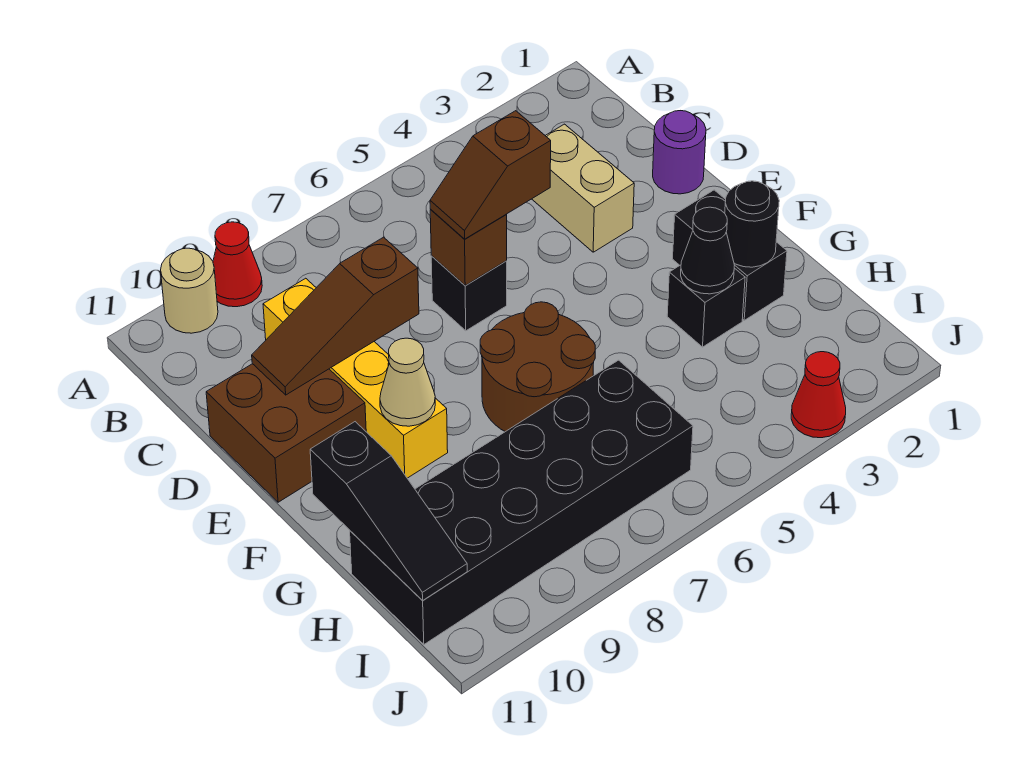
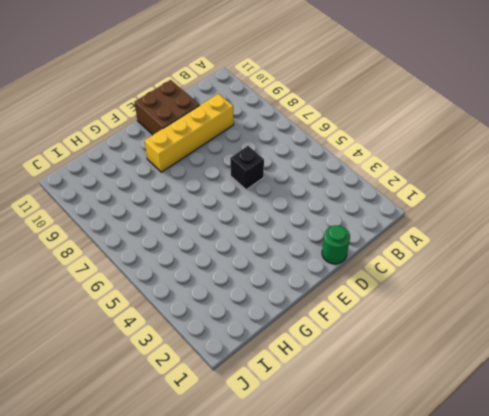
green 1x1 round brick [322,225,350,264] -> purple 1x1 round brick [653,111,706,194]
none -> red 1x1 cone [213,222,262,307]
none -> tan 1x1 round brick [161,248,218,333]
none -> tan 1x2 brick [532,124,634,252]

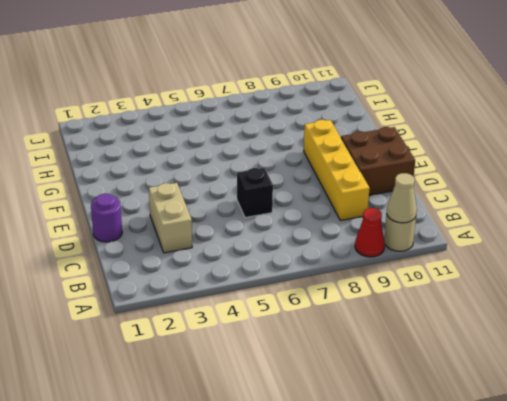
tan 1x1 cone [387,173,417,223] -> tan 1x1 cone moved to [380,338,435,426]
none -> black 1x2 brick [673,190,787,320]
none -> brown 2x2 round brick [480,302,595,432]
none -> black 1x1 brick [667,265,745,347]

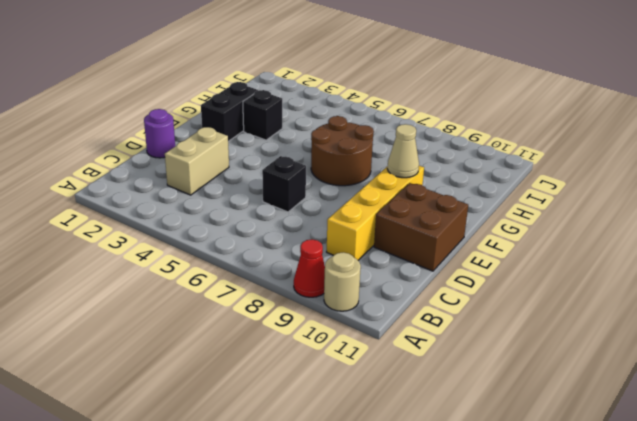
none -> black 2x6 brick [350,360,693,644]
none -> red 1x1 cone [791,352,846,438]
none -> brown 1x1 brick [430,210,507,285]

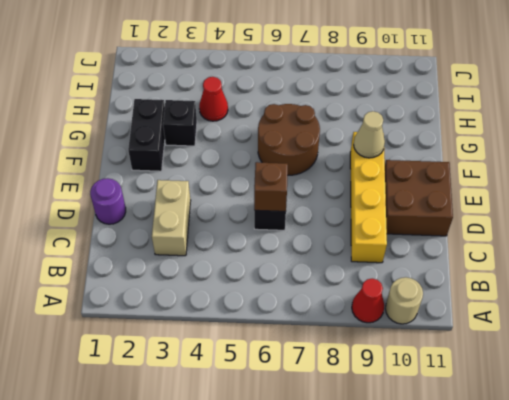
red 1x1 cone [199,77,228,121] -> red 1x1 cone moved to [791,352,846,438]
none -> black 2x6 brick [350,360,693,644]
none -> brown 1x3 slope [252,237,419,395]
none -> black 1x1 round brick [725,181,779,267]

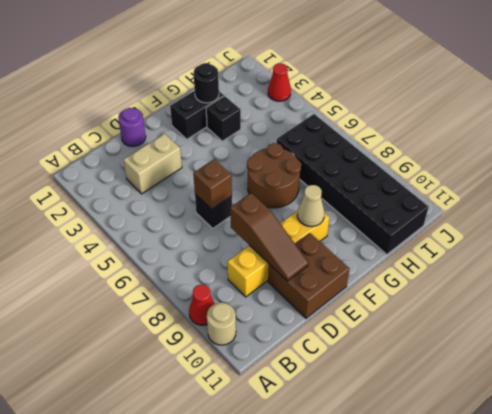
none -> black 1x1 cone [681,207,734,294]
none -> black 1x3 slope [310,422,467,601]
none -> brown 1x2 slope [430,111,551,239]

